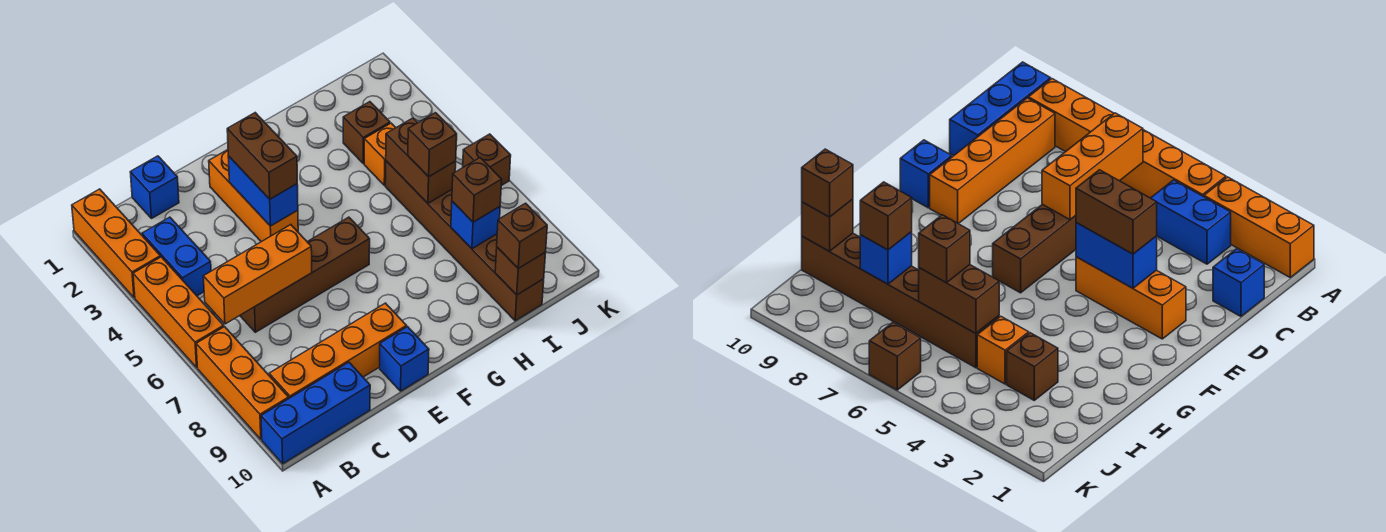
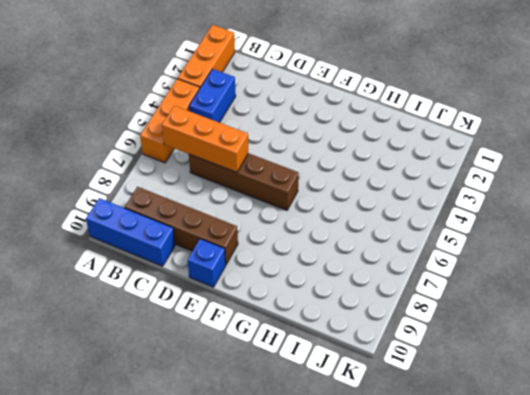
brown 1x4 brick [125,187,238,264] -> orange 1x4 brick [269,303,407,398]
none -> orange 1x3 brick [196,327,289,439]
none -> blue 1x1 brick [130,156,179,219]
none -> orange 1x3 brick [209,150,298,242]

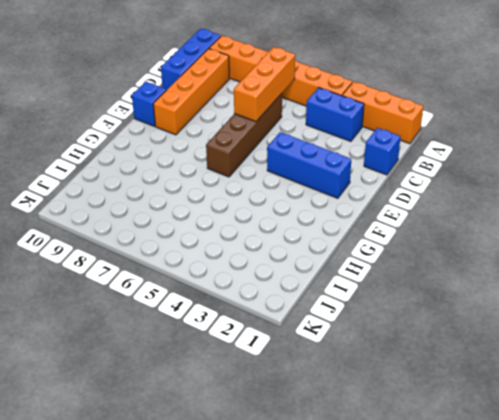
blue 1x3 brick [267,132,351,198] -> orange 1x3 brick [209,150,298,242]
none -> brown 1x1 brick [343,102,390,163]
none -> orange 1x1 brick [364,123,396,185]
none -> brown 1x6 brick [385,161,544,321]

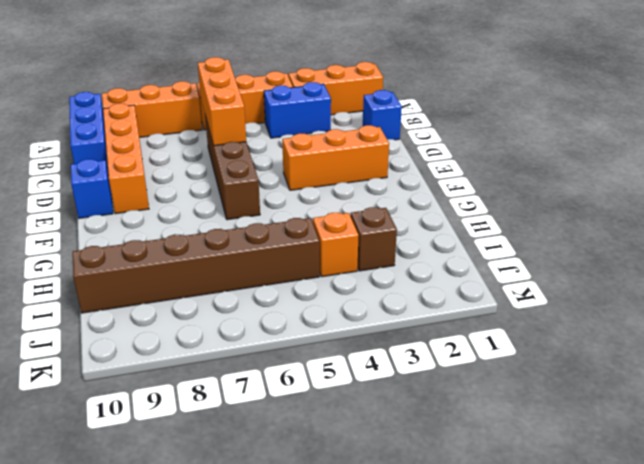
none -> brown 1x1 brick [463,134,511,186]
none -> blue 1x2 brick [228,156,298,226]
none -> brown 1x2 brick [386,118,456,203]

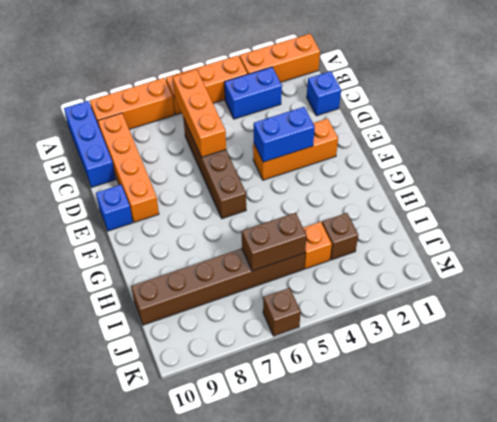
none -> blue 1x1 brick [451,201,500,249]
none -> brown 1x1 brick [495,247,546,295]
none -> brown 1x2 brick [227,113,297,199]

